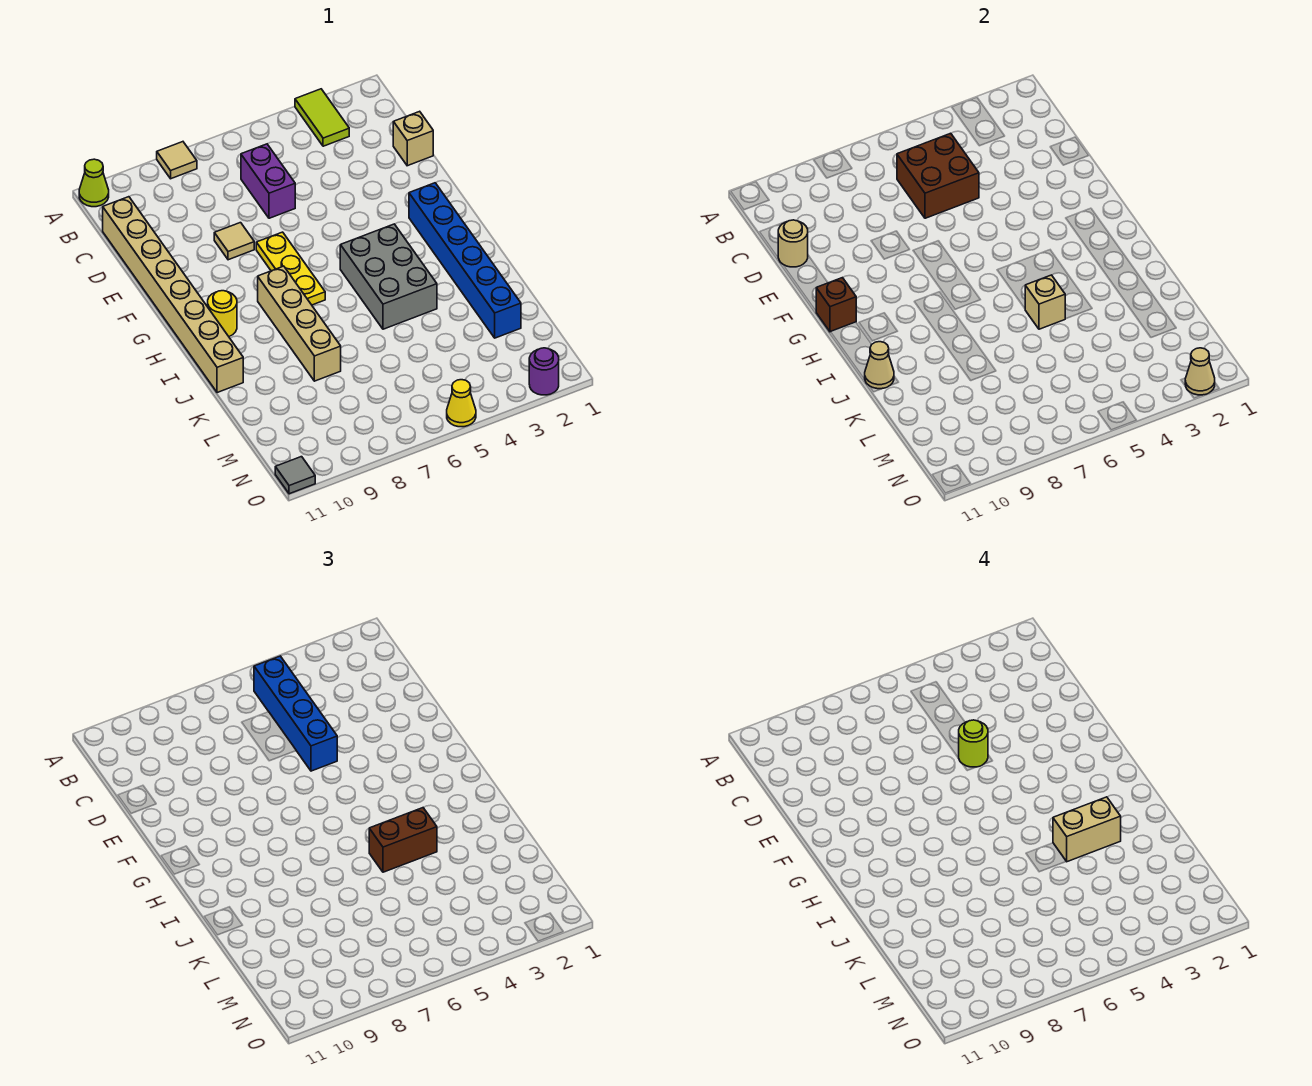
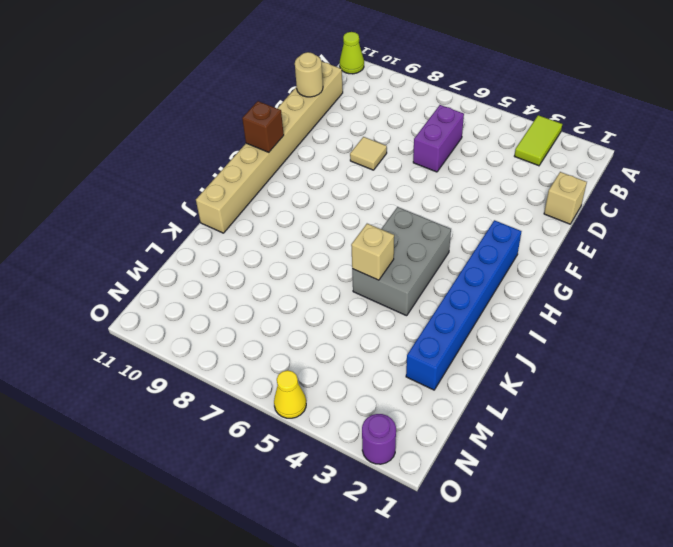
none -> tan 1x1 tile [157,142,197,179]
none -> yellow 1x3 plate [256,232,325,305]
none -> tan 1x4 brick [258,266,341,381]

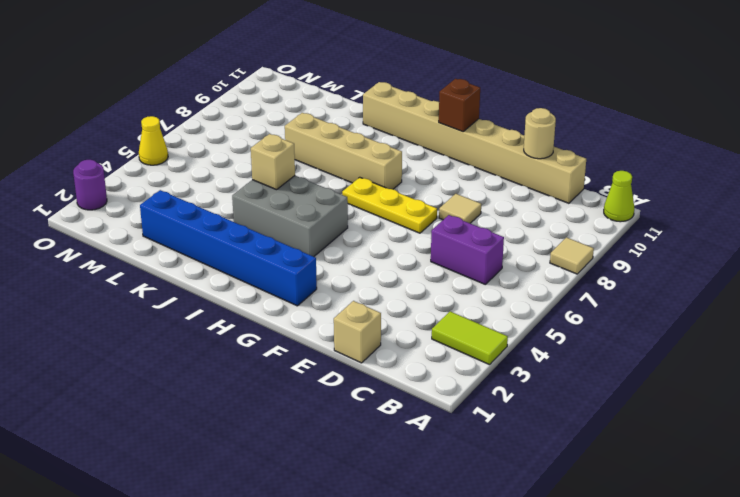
none -> yellow 1x1 round brick [208,291,237,336]
none -> grey 1x1 tile [275,457,315,494]
none -> brown 2x2 brick [897,133,979,218]

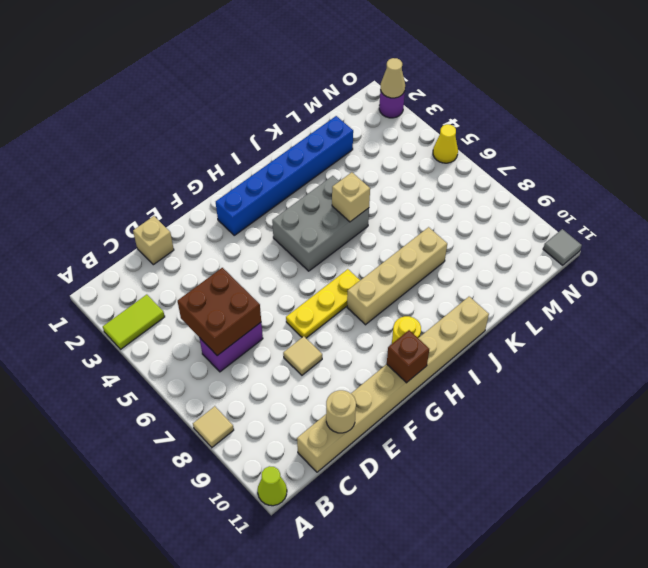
none -> tan 1x1 cone [865,342,894,389]
none -> blue 1x4 brick [254,656,337,771]
none -> brown 1x2 brick [369,808,437,872]

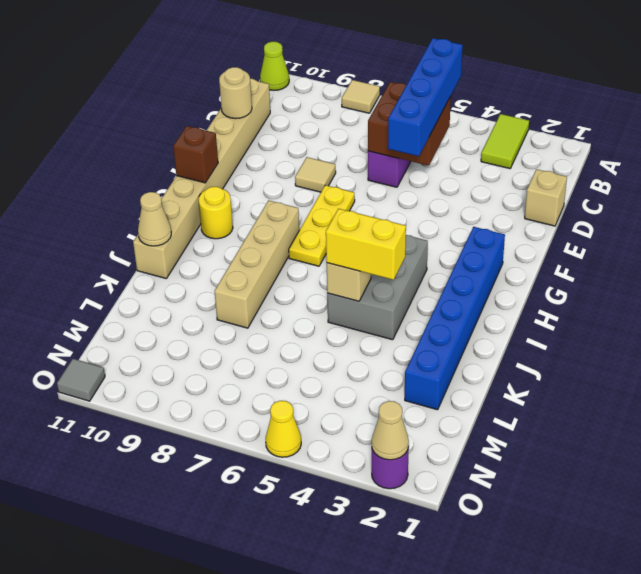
yellow 1x2 brick [326,209,406,280] -> brown 1x2 brick [369,808,437,872]
none -> lime 1x1 round brick [959,720,988,767]
none -> tan 1x2 brick [1053,797,1121,862]

